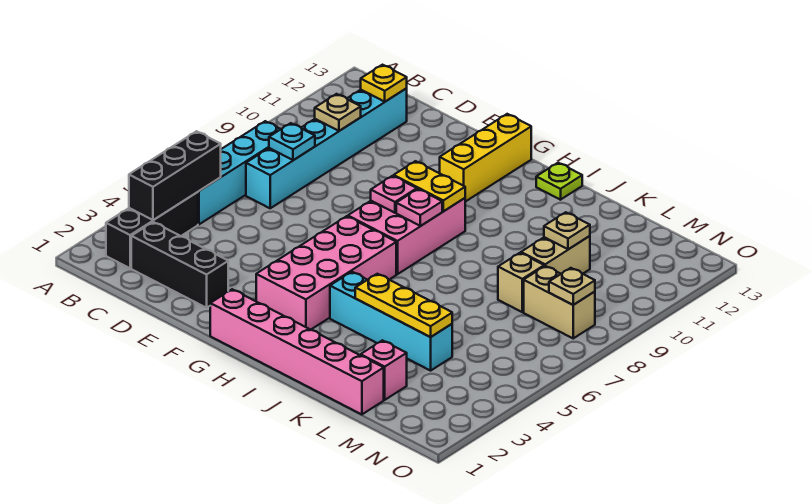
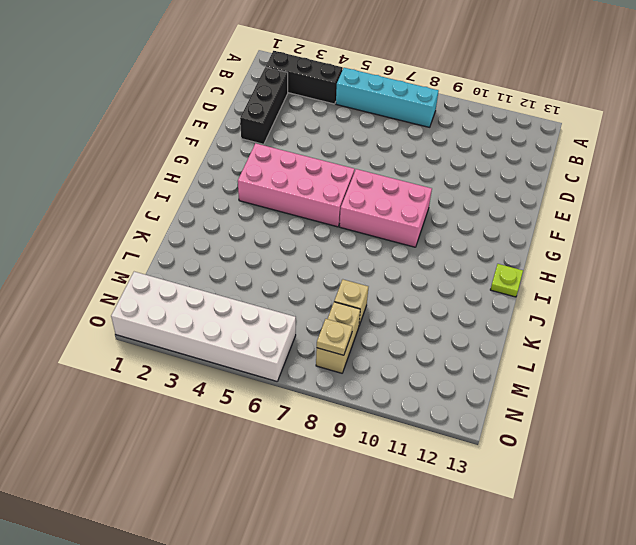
white 2x6 brick [111,272,296,381] -> none
none -> cyan 1x6 brick [246,89,407,208]
none -> pink 1x6 brick [210,289,384,414]
none -> yellow 1x3 brick [440,114,531,202]

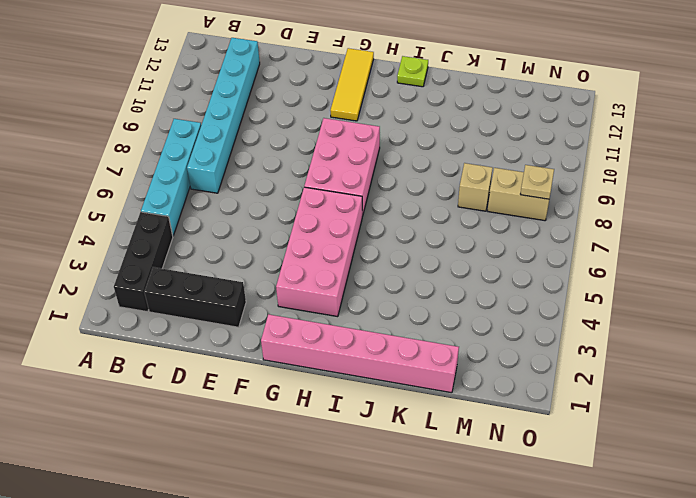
yellow 1x3 tile [330,48,374,121] -> yellow 1x3 brick [440,114,531,202]
none -> cyan 1x4 brick [330,272,452,371]
none -> pink 1x1 brick [361,340,407,400]
none -> tan 1x2 brick [521,236,590,274]

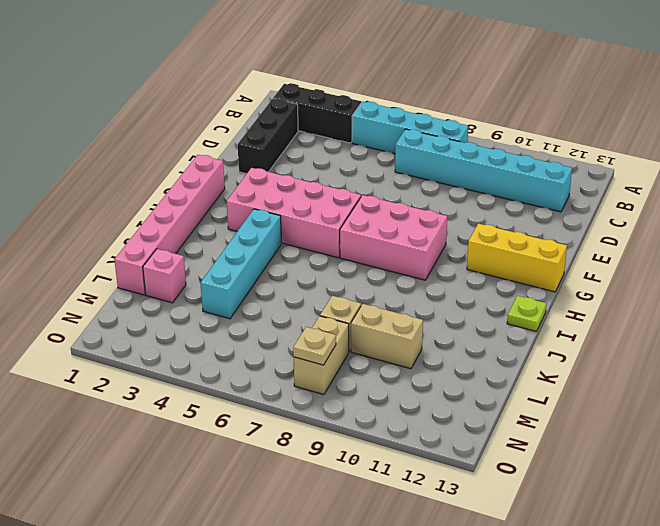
none -> black 1x3 brick [129,131,221,220]
none -> cyan 1x1 plate [269,123,315,160]
none -> tan 1x1 plate [315,94,361,131]

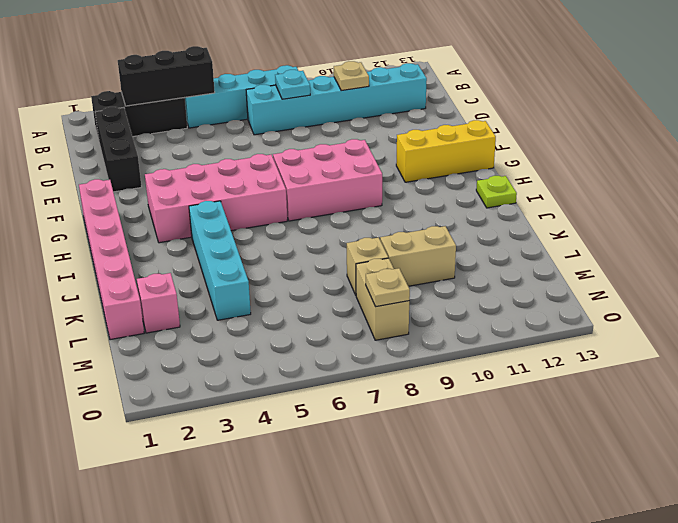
none -> yellow 1x1 plate [361,65,407,102]
none -> pink 1x1 plate [371,176,417,213]
none -> yellow 1x2 plate [394,161,465,211]

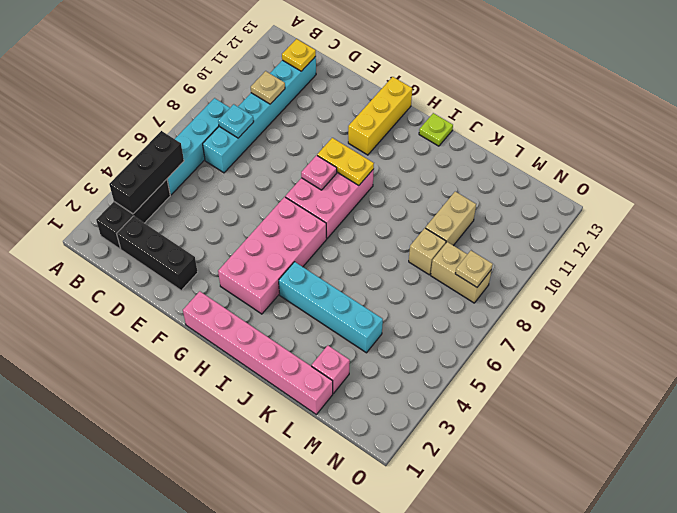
none -> pink 1x1 plate [396,189,442,226]
none -> yellow 1x3 plate [355,274,452,337]
none -> tan 1x1 plate [544,212,590,249]

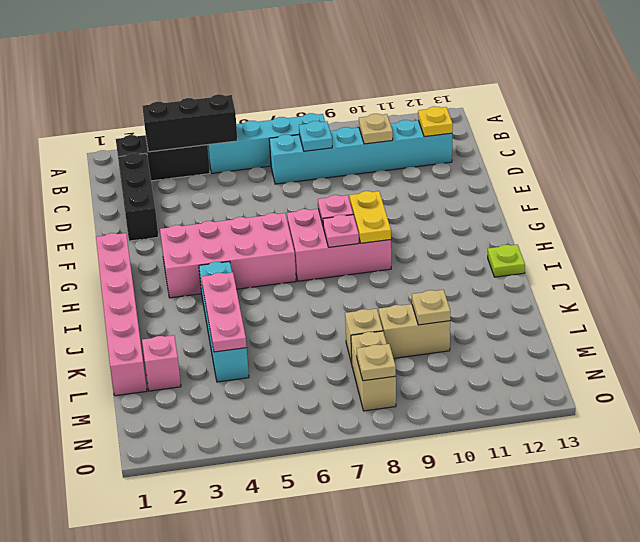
pink 1x3 plate [202,272,247,352] -> yellow 1x3 plate [355,274,452,337]
none -> yellow 1x3 brick [440,114,531,202]

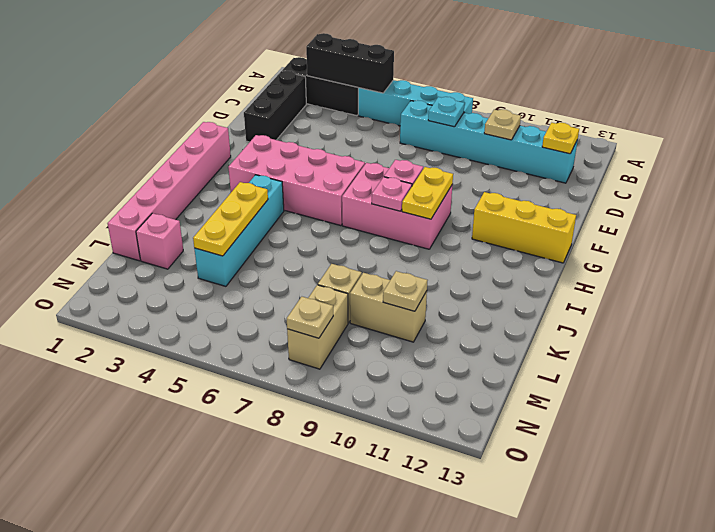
none -> lime 1x1 plate [536,163,582,200]

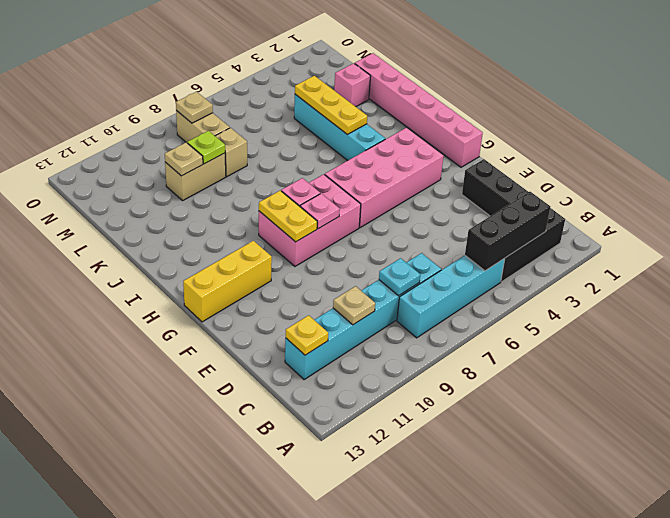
lime 1x1 plate [187,131,225,164] -> lime 1x1 plate moved to [536,163,582,200]

